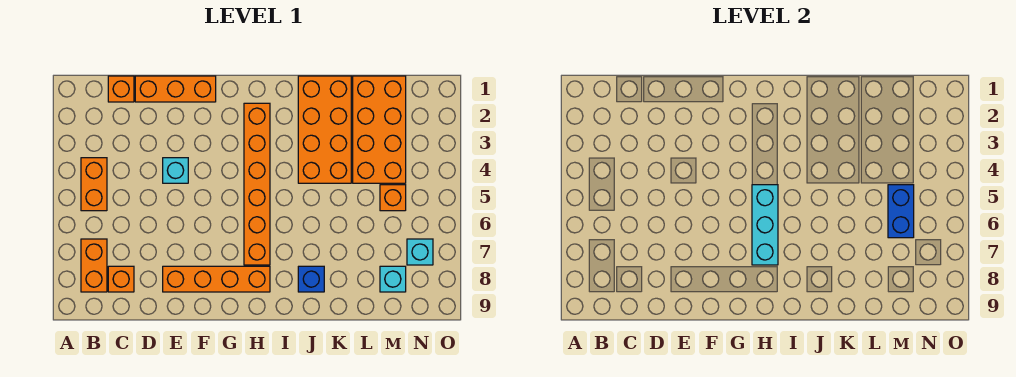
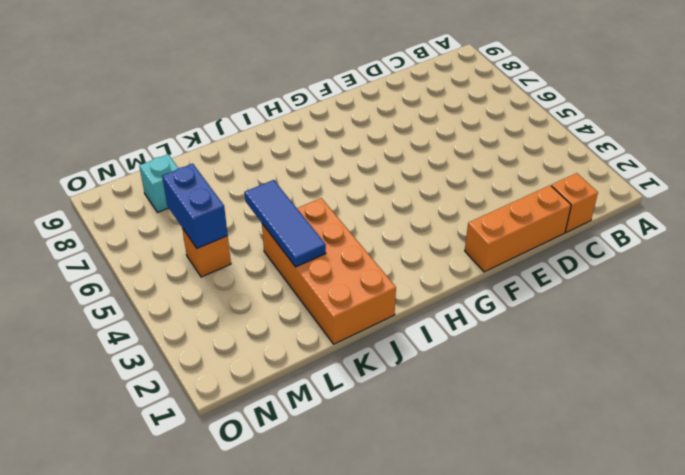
blue 1x3 tile [244,180,326,267] -> none
none -> orange 1x2 brick [81,158,107,211]
none -> orange 1x2 brick [81,239,107,292]
none -> orange 1x1 brick [108,266,134,292]

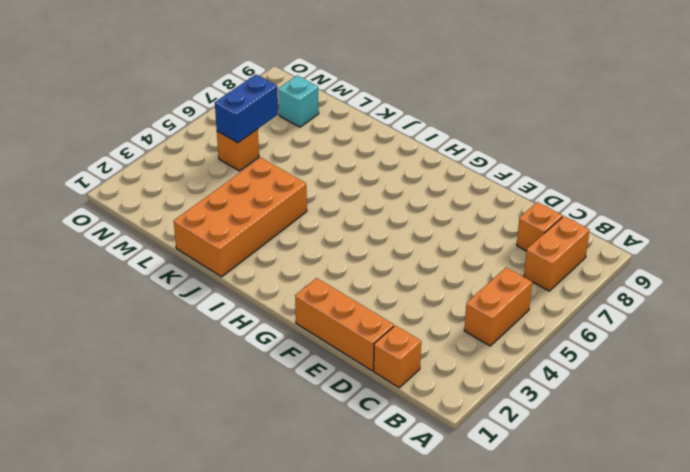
none -> cyan 1x1 brick [163,158,188,183]
none -> orange 1x4 brick [163,266,270,292]
none -> orange 1x6 brick [244,103,270,265]

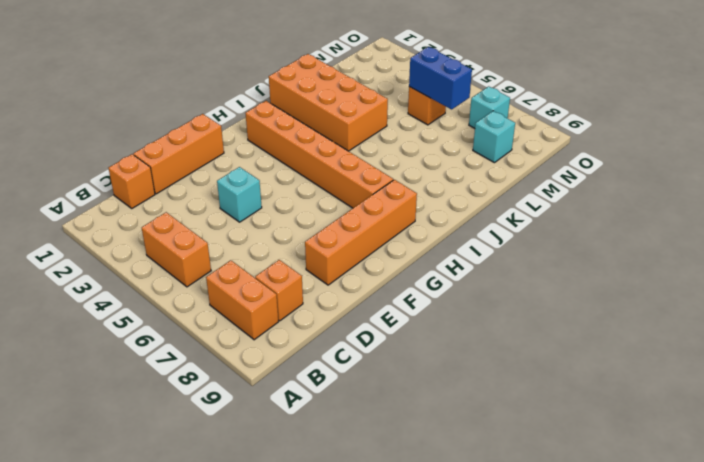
none -> blue 1x1 brick [298,266,324,292]
none -> orange 2x4 brick [353,76,406,183]
none -> cyan 1x3 brick [752,185,778,265]

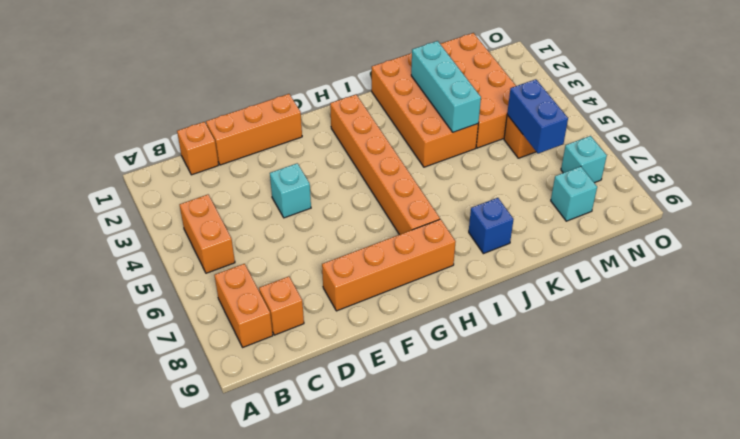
cyan 1x3 brick [411,41,481,132] -> cyan 1x3 brick moved to [752,185,778,265]

